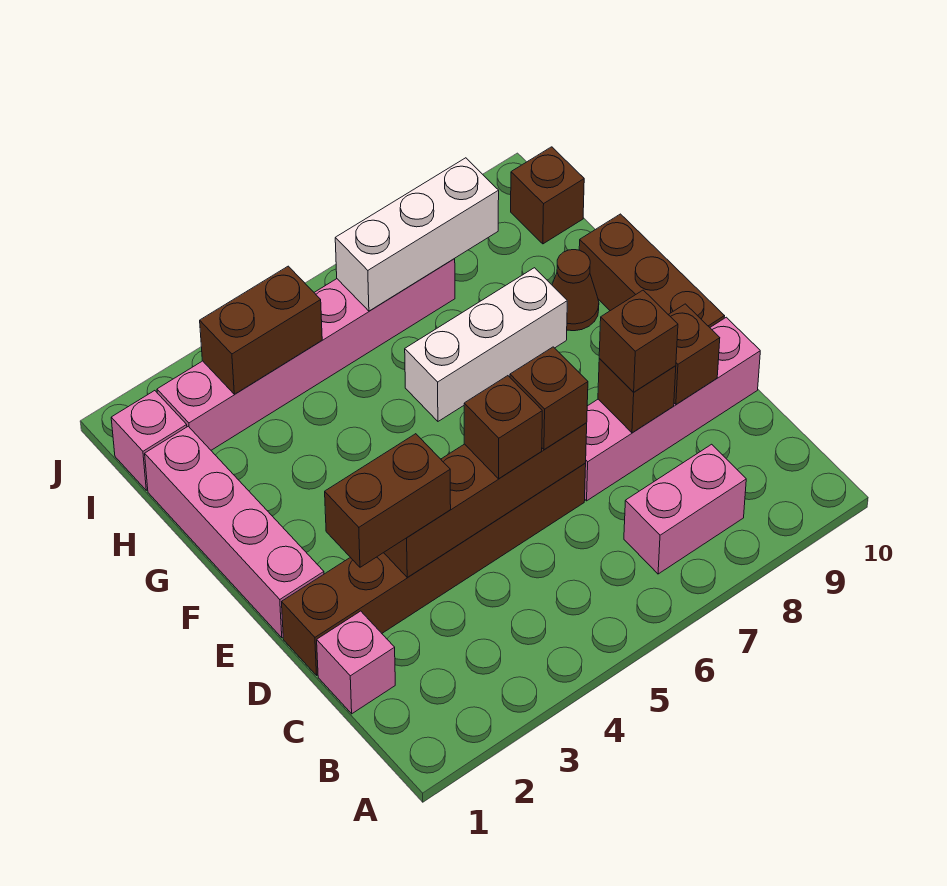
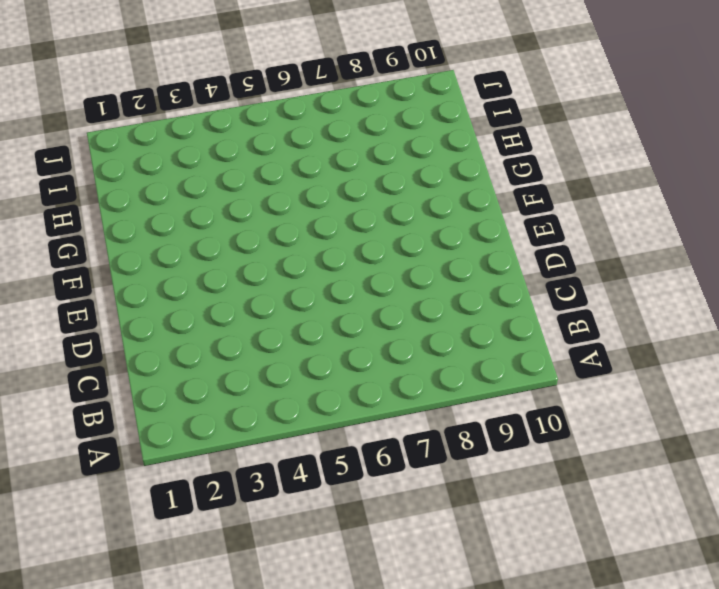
none -> pink 1x2 brick [624,444,746,574]
none -> pink 1x1 brick [317,611,395,714]
none -> brown 1x6 brick [282,463,586,675]

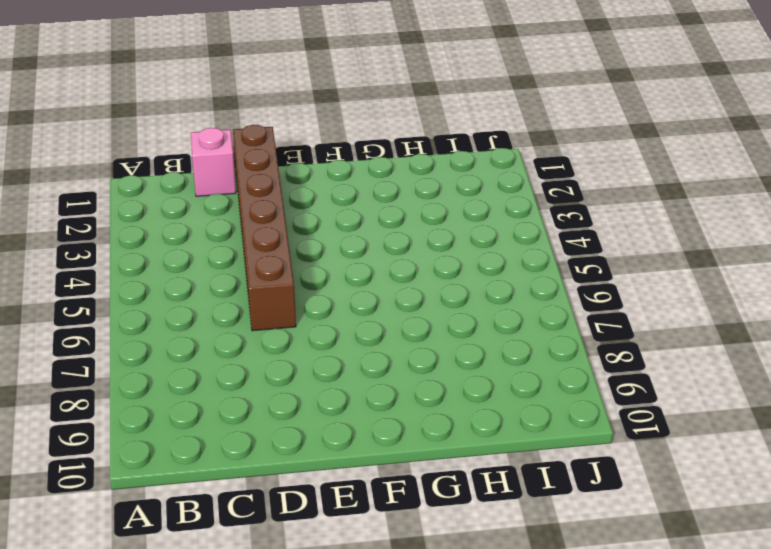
none -> pink 1x2 brick [624,444,746,574]
none -> pink 1x4 brick [585,317,760,501]
none -> pink 1x4 brick [145,426,324,638]

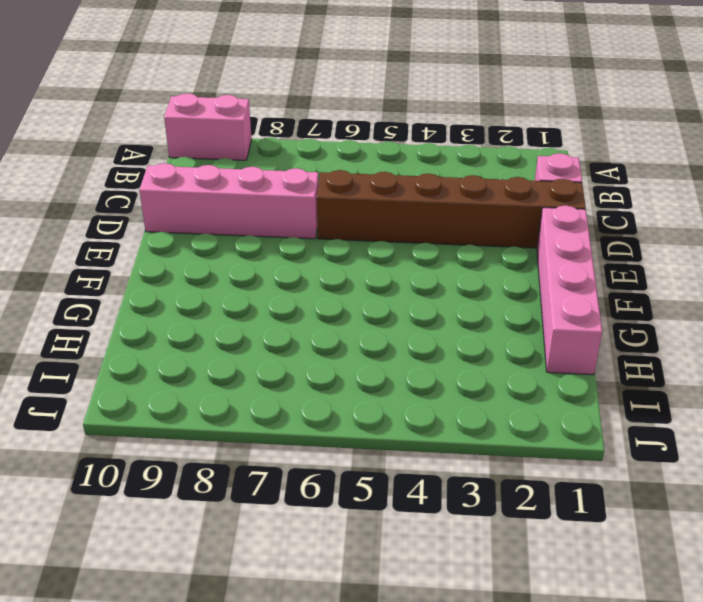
pink 1x2 brick [164,93,252,160] -> pink 1x2 brick moved to [624,444,746,574]
none -> brown 1x3 brick [579,214,725,327]
none -> white 1x3 brick [405,268,567,421]
none -> brown 1x1 cone [552,250,599,331]

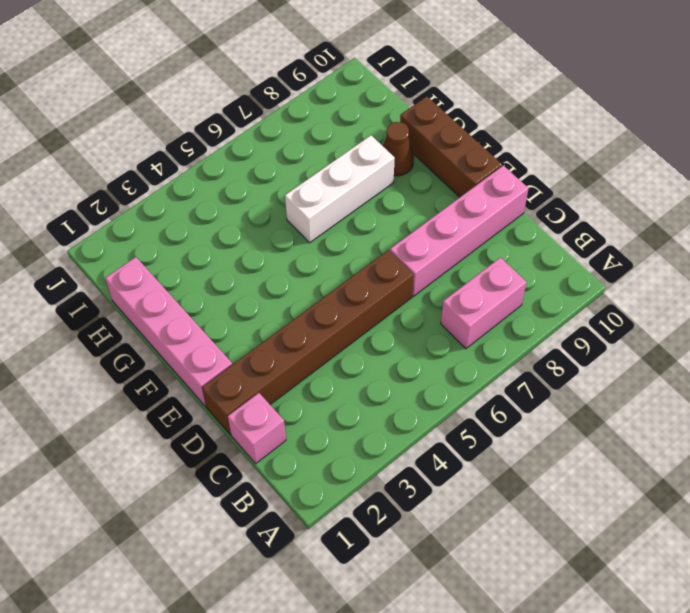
none -> pink 1x1 brick [111,391,187,490]
none -> pink 1x6 brick [157,259,455,450]
none -> brown 1x1 brick [511,147,584,244]

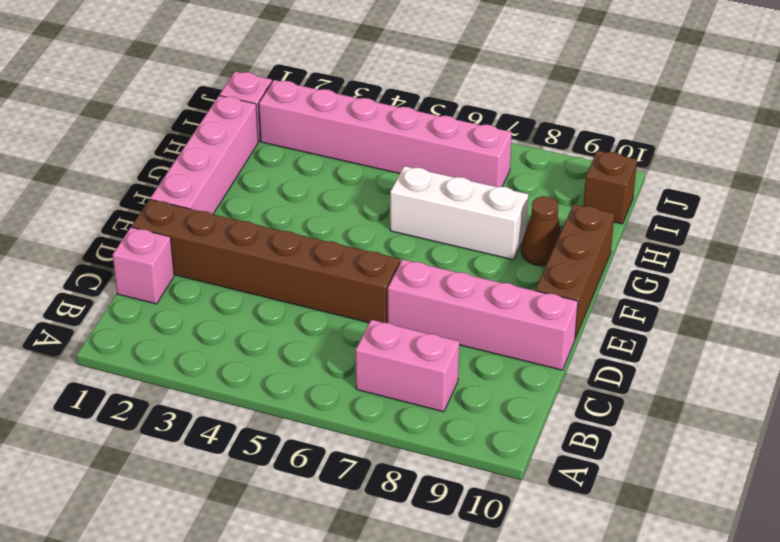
none -> brown 1x4 brick [384,423,587,578]
none -> brown 1x1 brick [598,359,676,433]
none -> brown 1x1 brick [668,304,720,404]

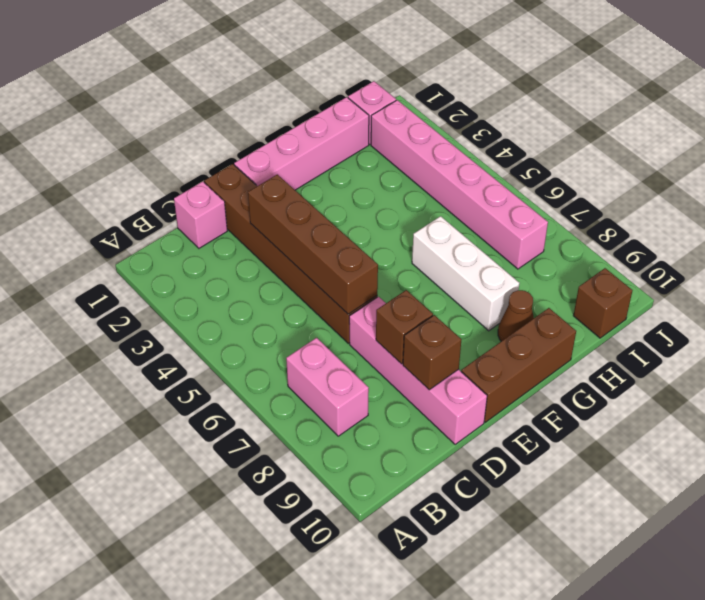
none -> brown 1x2 brick [200,266,322,394]
none -> white 1x3 brick [335,158,499,311]
none -> brown 1x2 brick [325,434,451,567]

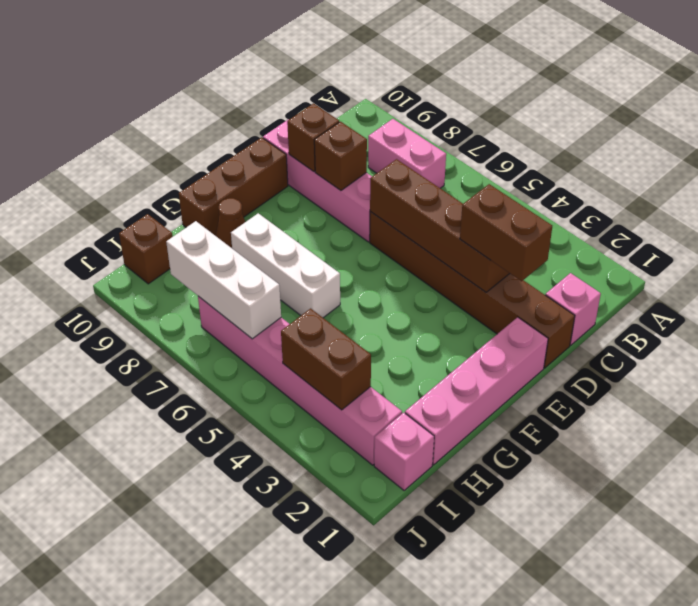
none -> brown 1x1 brick [464,376,542,479]
none -> brown 1x1 brick [510,347,588,450]
none -> brown 1x1 brick [599,290,678,392]

